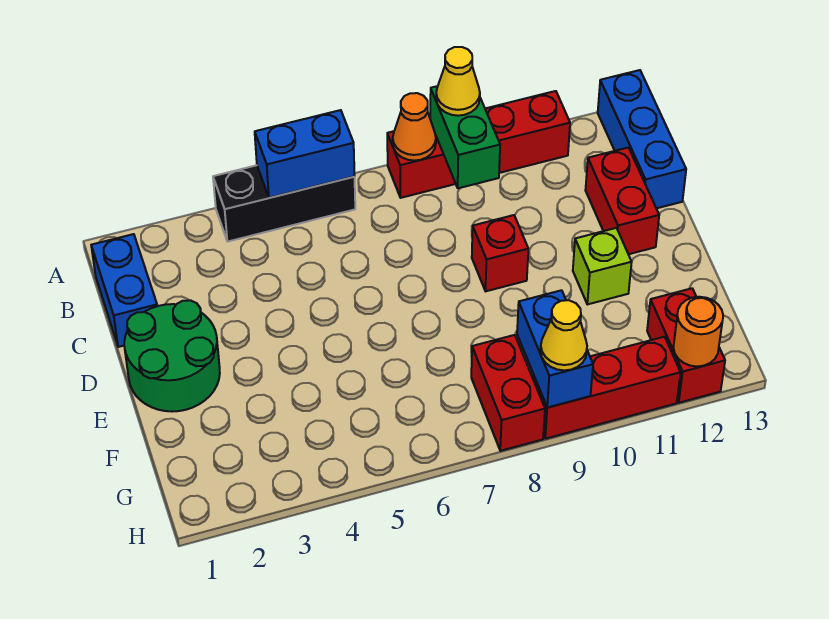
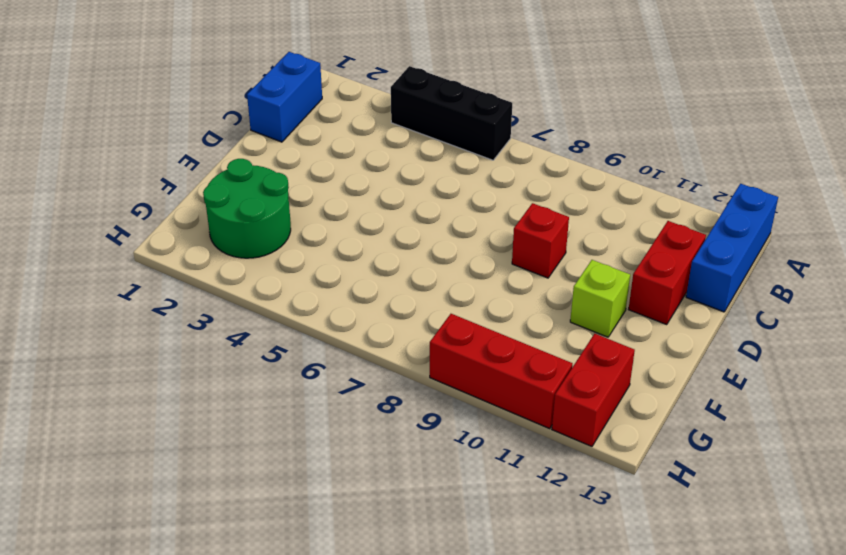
green 2x2 round brick [203,159,291,258] -> green 2x2 round brick moved to [124,300,220,411]
none -> red 1x4 brick [387,91,570,198]
none -> red 1x2 brick [471,335,545,451]
none -> blue 1x2 brick [255,110,355,198]

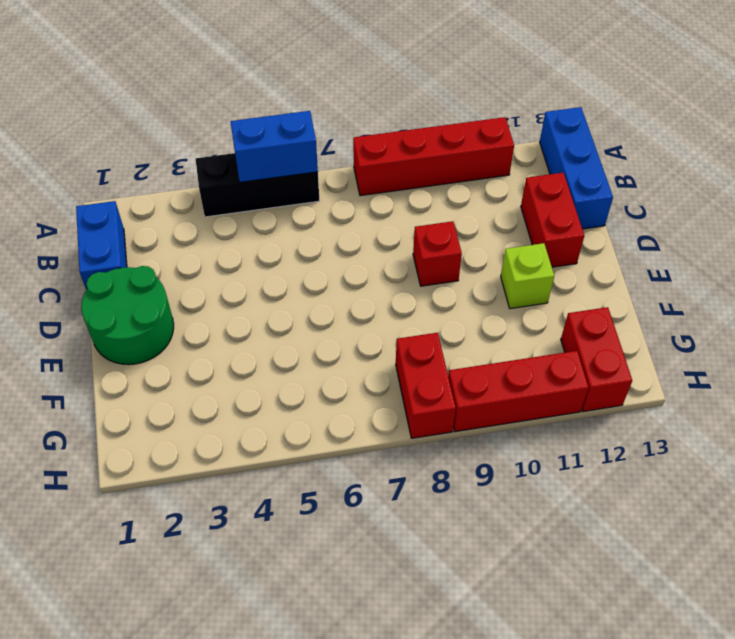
none -> orange 1x1 cone [393,93,436,161]
none -> green 1x2 brick [430,86,500,188]
none -> blue 1x2 brick [517,290,593,407]

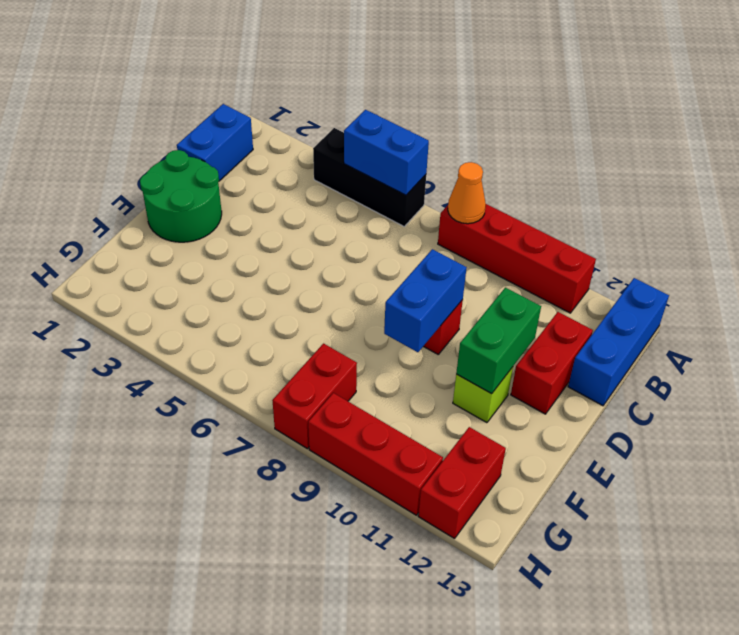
blue 1x2 brick [384,249,467,352] -> blue 1x2 brick moved to [517,290,593,407]
green 1x2 brick [456,288,541,394] -> green 1x2 brick moved to [430,86,500,188]
none -> orange 1x1 round brick [673,297,723,366]
none -> yellow 1x1 cone [436,47,480,116]
none -> yellow 1x1 cone [541,300,587,370]

